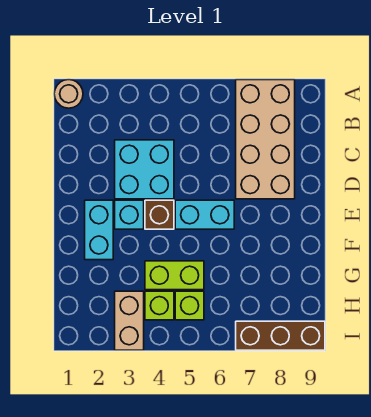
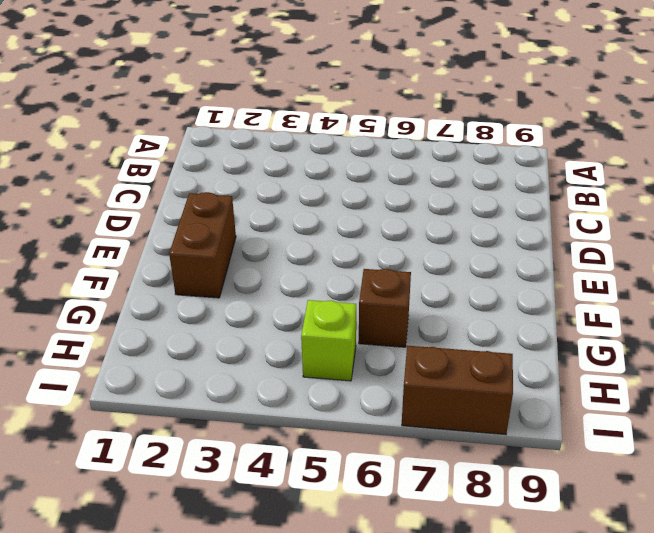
brown 1x2 brick [169,192,236,298] -> cyan 1x2 brick [85,200,113,260]
brown 1x1 brick [359,269,411,347] -> brown 1x1 brick moved to [145,200,174,229]
brown 1x2 brick [402,346,513,435] -> brown 1x3 brick [236,321,325,350]
none -> tan 1x1 round brick [54,80,83,108]
none -> tan 2x4 brick [236,80,295,199]
none -> cyan 2x2 brick [115,140,174,199]

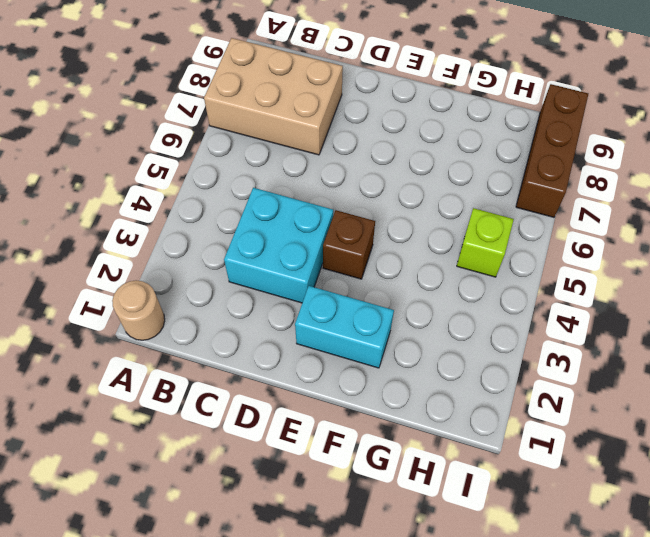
tan 2x3 brick [204,38,343,155] -> tan 2x4 brick [236,80,295,199]
none -> cyan 1x1 brick [115,200,144,229]
none -> cyan 1x2 brick [175,200,234,229]
none -> lime 1x2 brick [145,261,204,290]

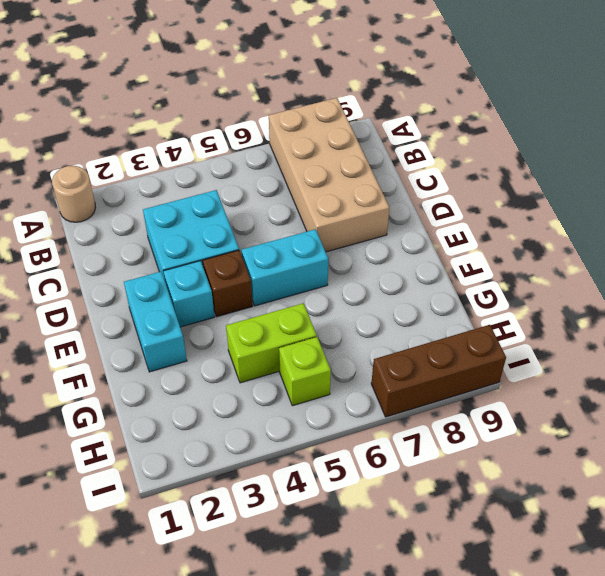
none -> tan 1x2 brick [115,291,144,350]
none -> lime 1x1 brick [145,291,174,320]

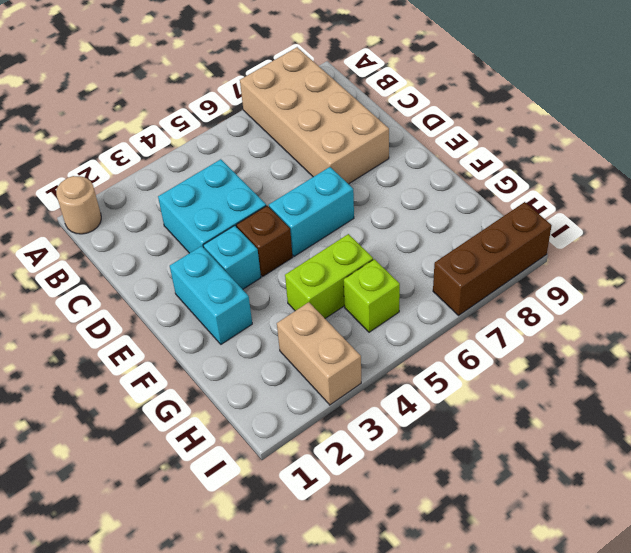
none -> lime 1x1 brick [145,291,174,320]

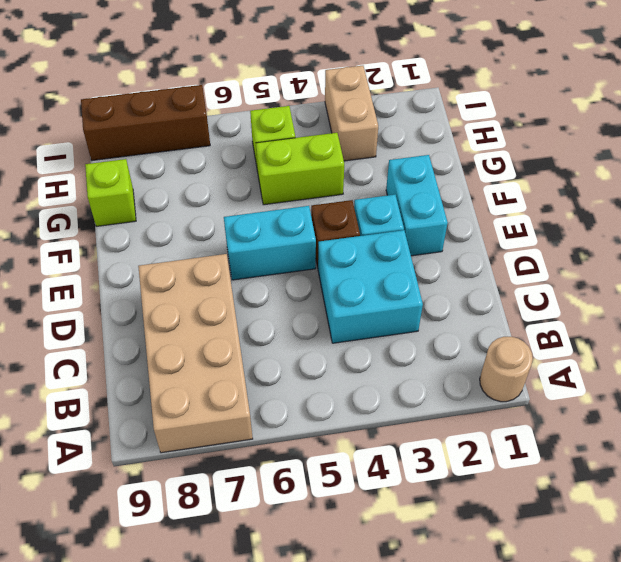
lime 1x1 brick [85,159,136,226] -> lime 1x1 brick moved to [145,291,174,320]

